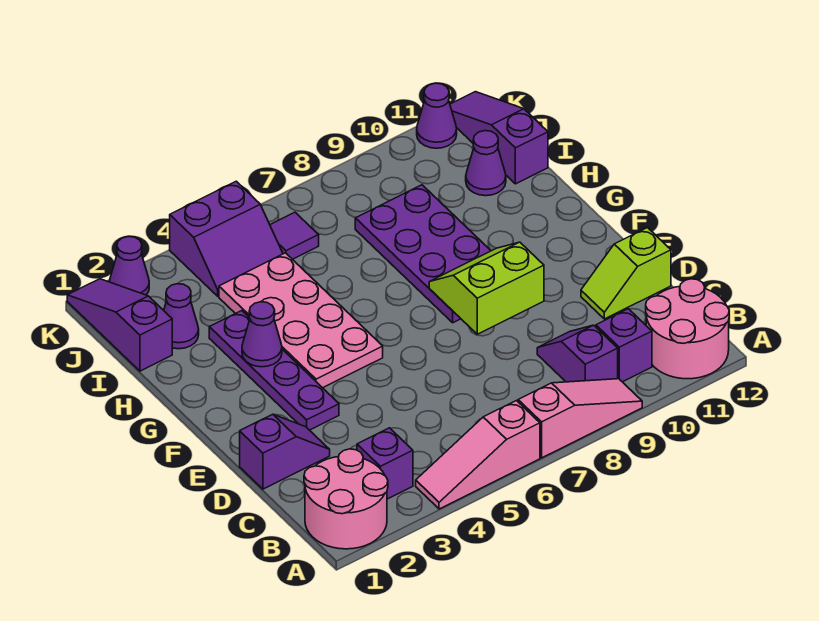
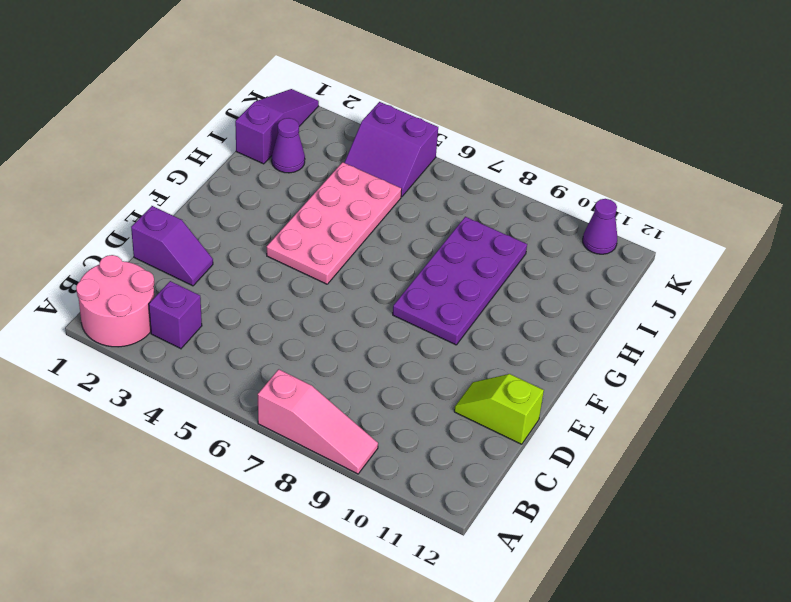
none -> pink 1x3 slope [416,401,540,509]
none -> pink 2x2 round brick [646,279,729,379]
none -> purple 1x2 slope [537,325,618,382]

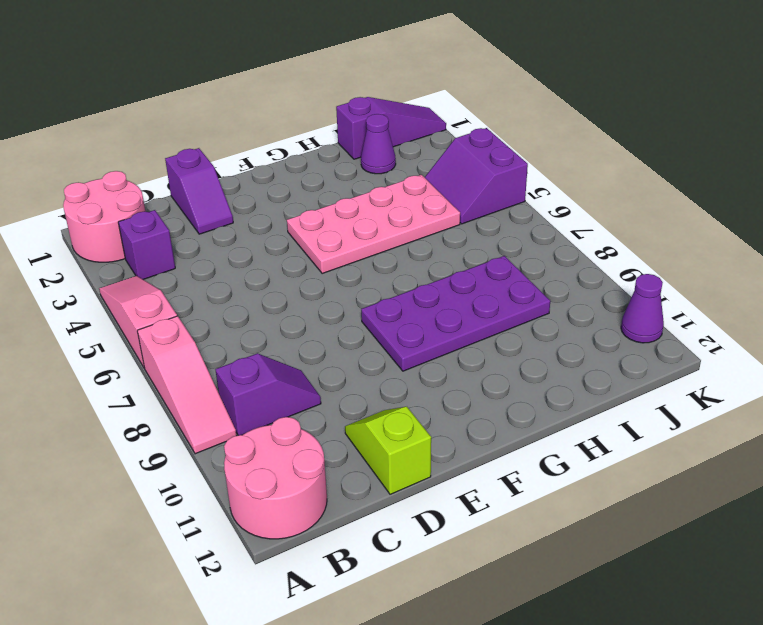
none -> purple 1x1 brick [596,309,652,382]
none -> purple 1x4 plate [209,311,339,430]
none -> purple 1x1 cone [466,131,506,196]

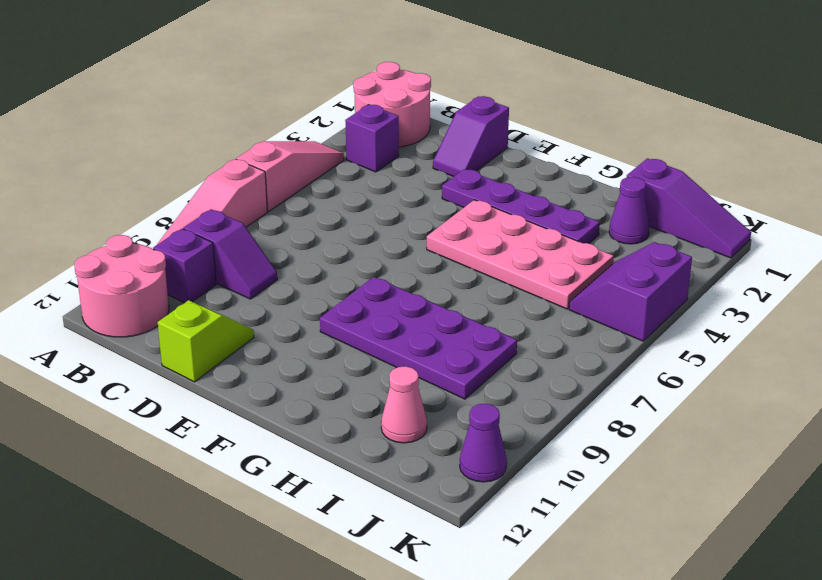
pink 1x1 cone [381,366,427,443] -> purple 1x1 cone [466,131,506,196]
none -> purple 1x3 slope [450,92,548,184]
none -> purple 1x1 tile [270,212,319,259]
none -> purple 1x1 cone [109,237,149,295]

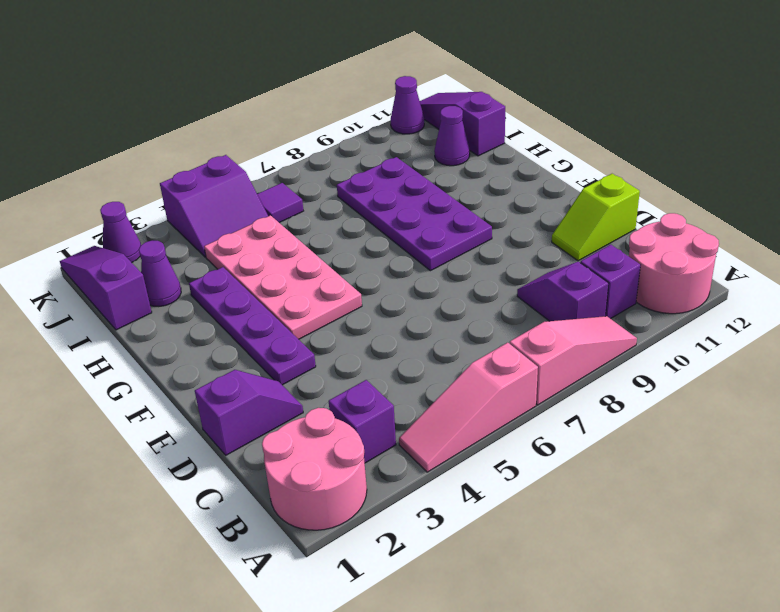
none -> lime 2x2 slope [429,242,544,334]
none -> purple 1x1 cone [242,302,282,367]

